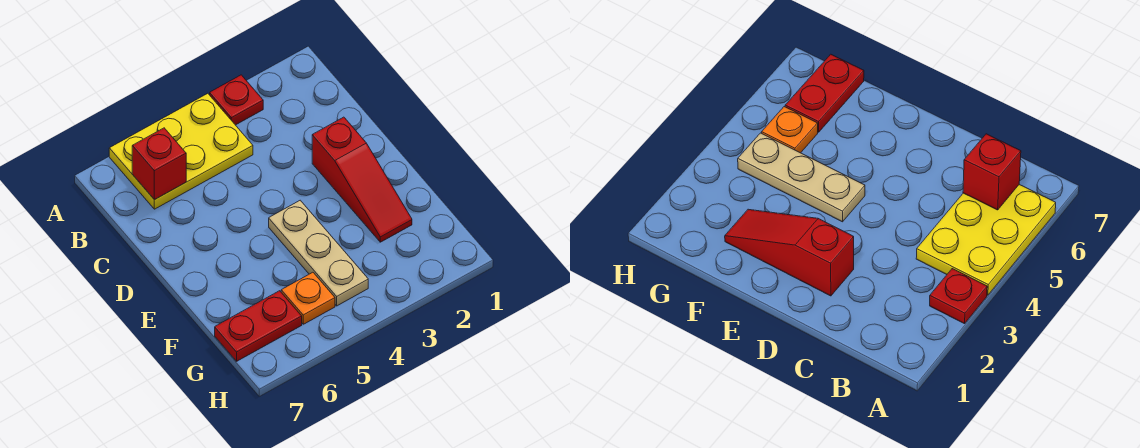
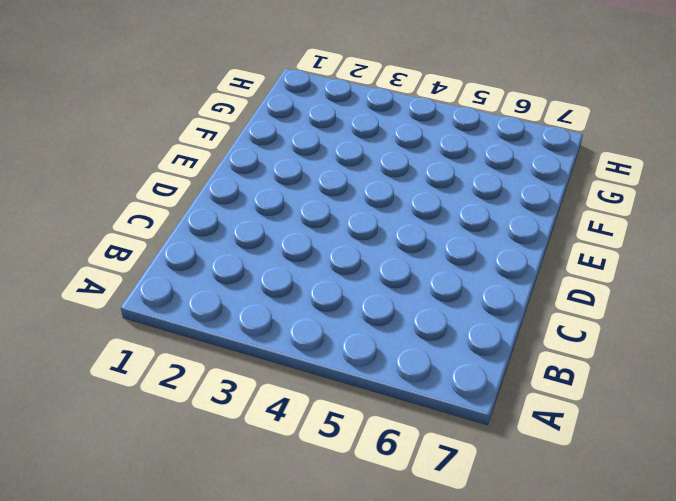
none -> red 1x1 plate [210,75,263,125]
none -> yellow 2x3 plate [109,93,253,209]

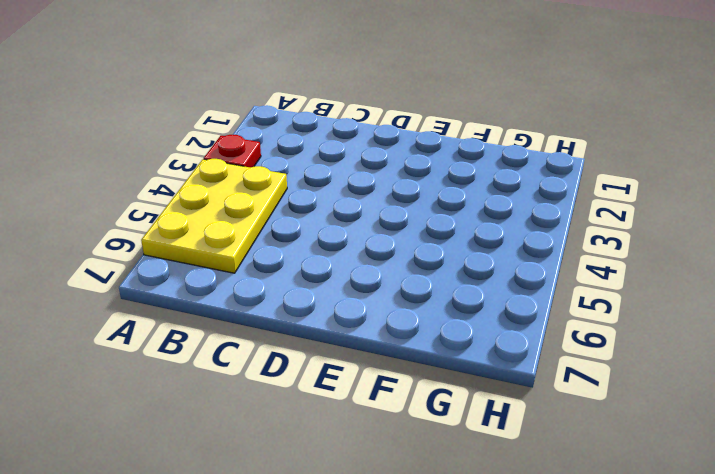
none -> red 1x3 slope [312,117,412,242]
none -> tan 1x3 plate [269,200,368,306]

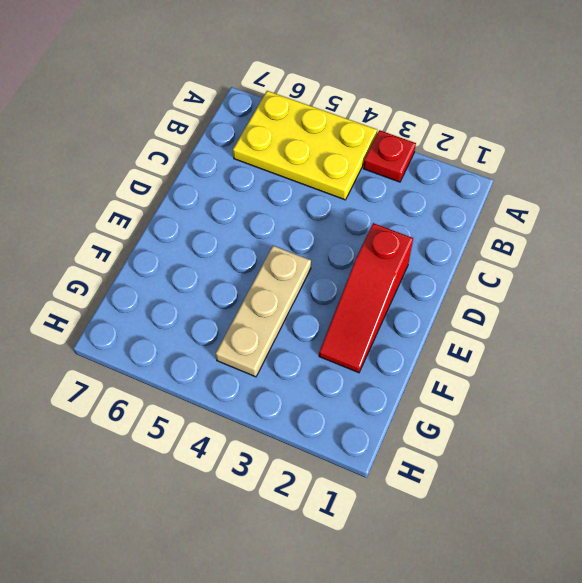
none -> orange 1x1 plate [281,272,335,324]
none -> red 1x2 plate [215,291,302,361]

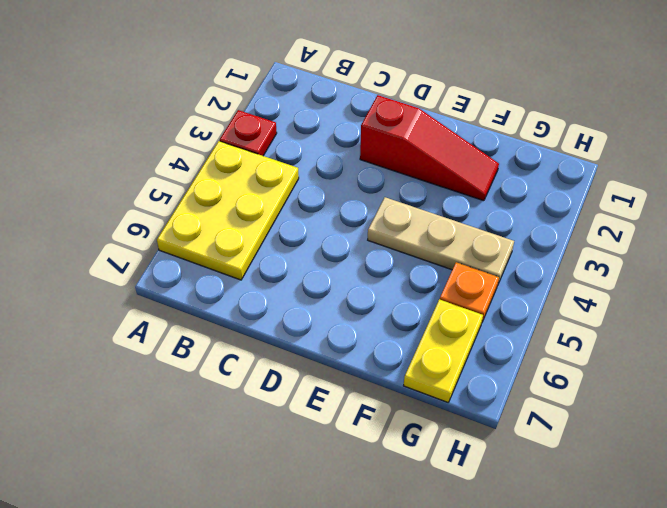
yellow 1x2 plate [404,299,483,402] -> red 1x2 plate [215,291,302,361]
none -> red 1x1 brick [132,128,186,200]

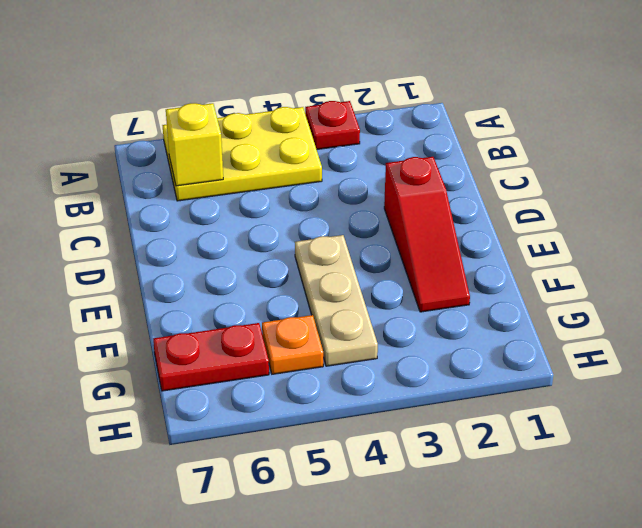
yellow 1x1 brick [166,103,223,186] -> red 1x1 brick [132,128,186,200]

